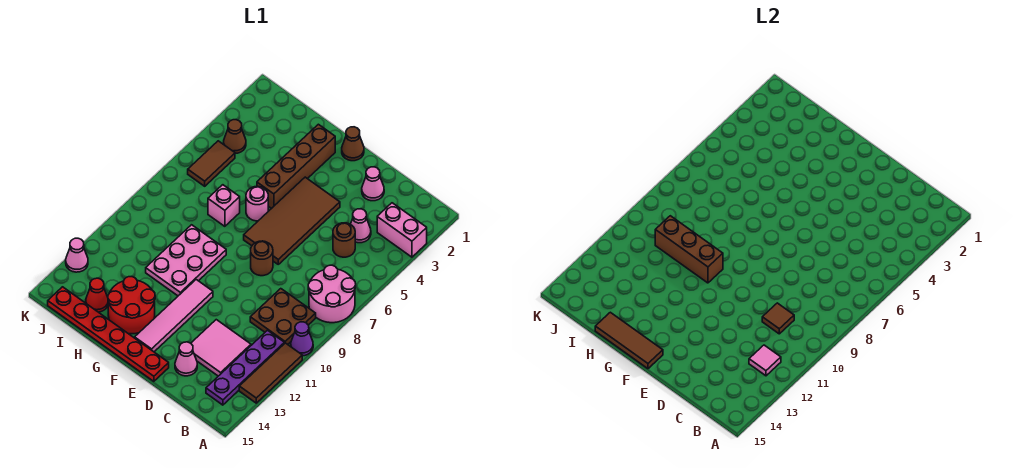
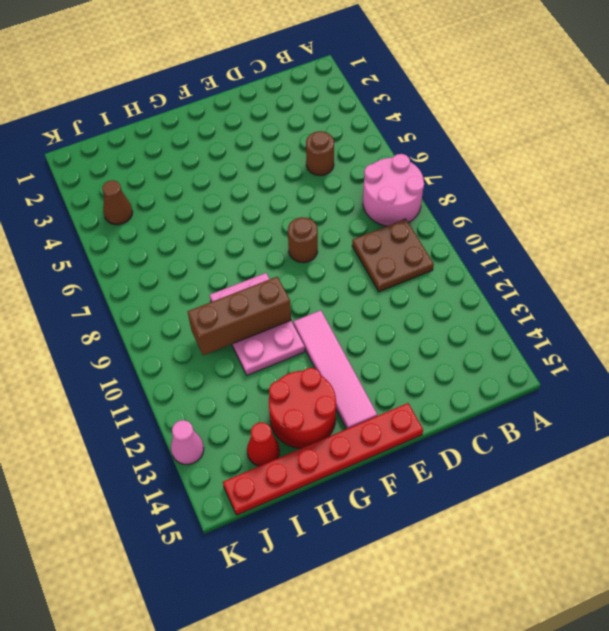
none -> pink 1x2 brick [377,203,427,257]
none -> purple 1x1 cone [291,322,313,356]
none -> brown 1x3 tile [239,343,302,403]

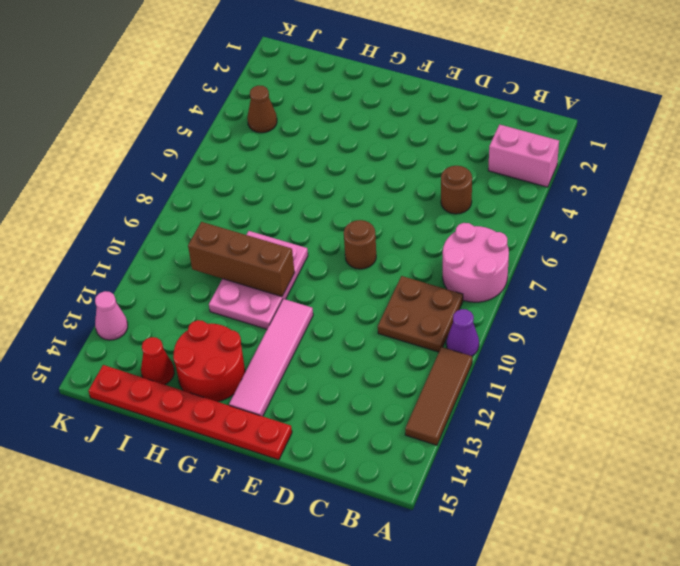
none -> purple 1x4 plate [206,330,284,405]
none -> pink 1x1 cone [350,209,371,243]
none -> pink 2x2 tile [191,320,251,376]

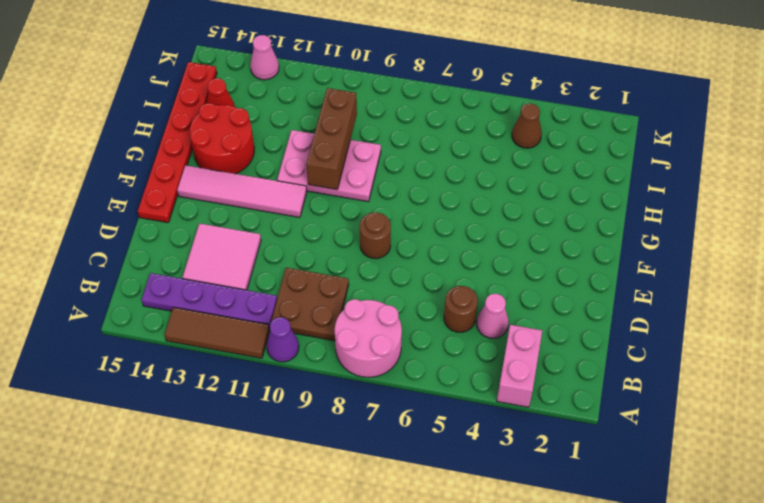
none -> pink 1x1 cone [362,167,384,201]
none -> pink 1x1 cone [175,342,197,376]
none -> brown 2x4 tile [244,177,340,264]

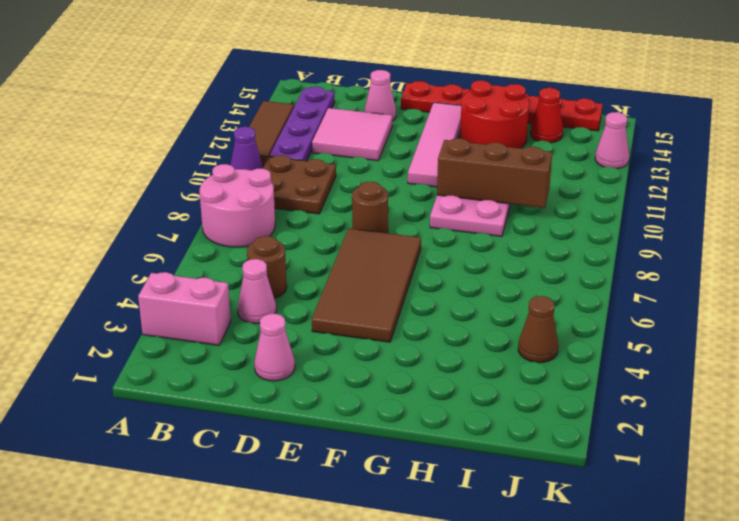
none -> brown 1x1 cone [342,127,364,161]
none -> brown 1x4 brick [257,124,335,209]
none -> pink 1x1 round brick [246,186,268,221]

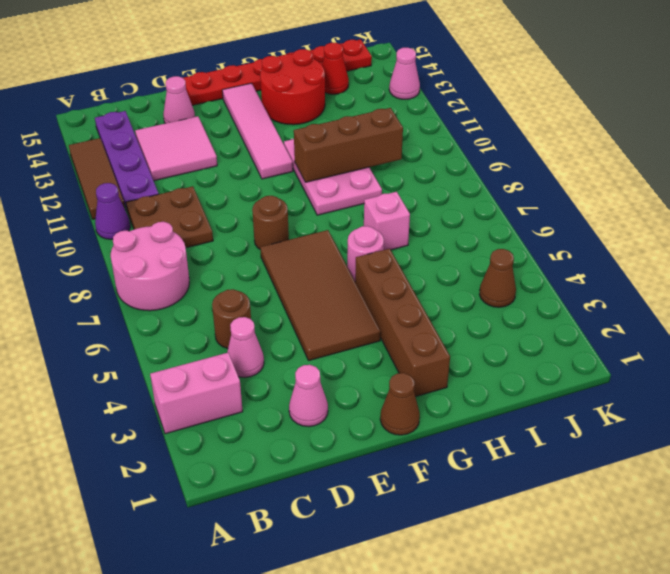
none -> brown 1x2 tile [188,141,235,186]
none -> pink 1x1 tile [749,345,781,376]
none -> brown 1x1 tile [762,303,794,334]

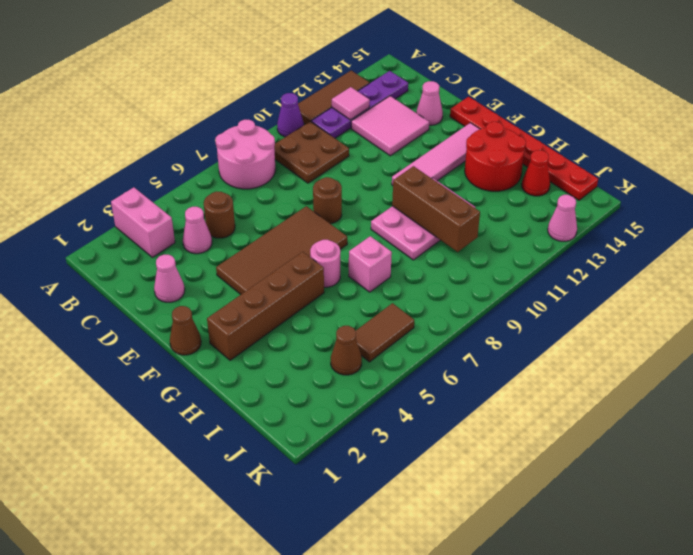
none -> brown 1x1 tile [762,303,794,334]
none -> brown 1x3 tile [595,312,663,369]

